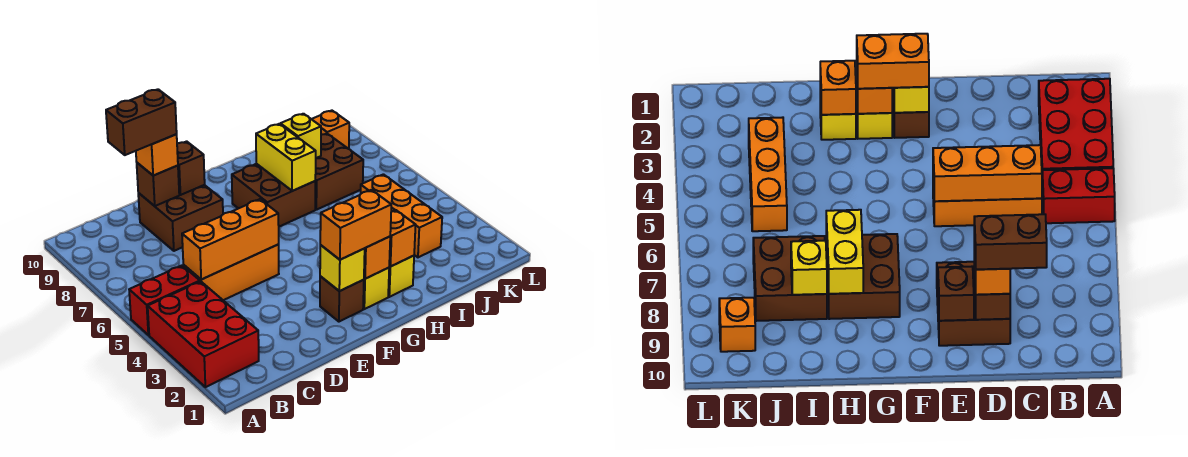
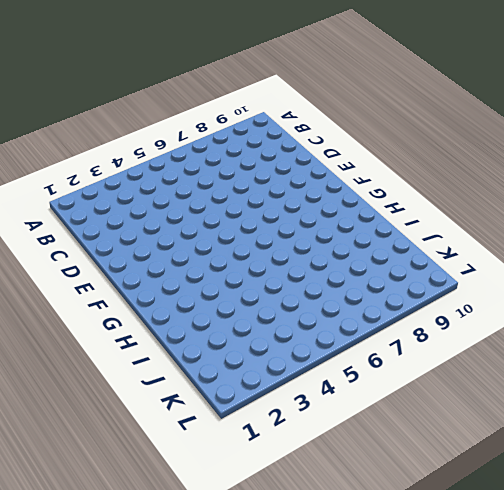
none -> red 2x3 brick [148,281,259,387]
none -> red 1x2 brick [129,266,200,335]
none -> orange 1x3 brick [183,245,279,300]

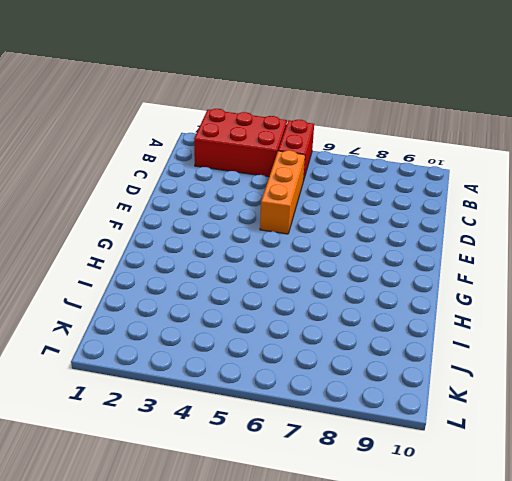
none -> brown 2x2 brick [138,185,223,251]
none -> brown 1x1 brick [320,276,364,322]
none -> yellow 1x1 brick [363,268,389,309]

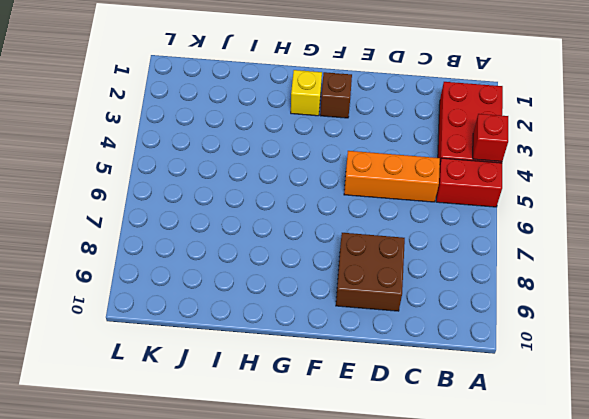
red 1x1 brick [473,114,508,161] -> none
none -> brown 2x2 brick [232,164,315,227]
none -> yellow 1x1 brick [388,256,414,297]
none -> brown 2x2 brick [315,134,363,210]

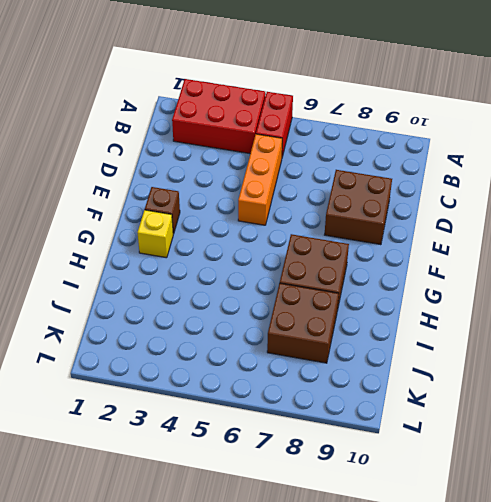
none -> yellow 1x1 brick [388,256,414,297]
none -> orange 1x3 brick [361,174,442,257]
none -> orange 1x1 brick [312,111,349,149]

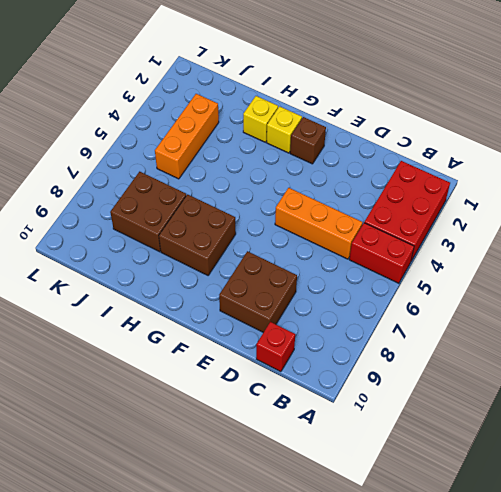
red 1x1 brick [256,322,295,372] -> none
none -> orange 1x1 brick [312,111,349,149]
none -> orange 1x3 brick [182,199,279,279]
none -> brown 1x1 brick [137,163,179,206]

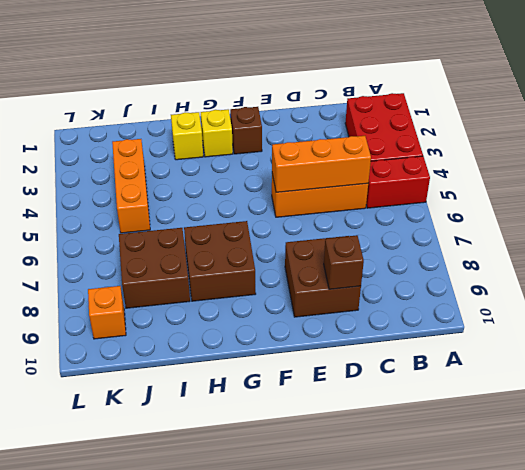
none -> brown 1x1 brick [177,141,205,195]
none -> yellow 1x1 brick [320,245,365,291]
none -> orange 1x1 brick [364,237,390,279]

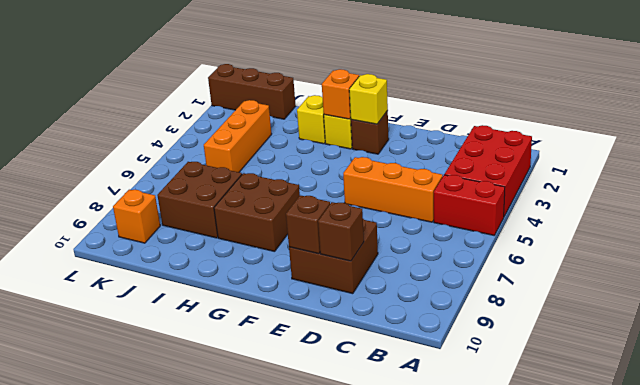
brown 1x3 brick [208,64,296,119] -> none
none -> orange 1x3 brick [182,199,279,279]
none -> orange 1x1 brick [389,210,416,267]
none -> yellow 1x2 brick [256,124,316,191]

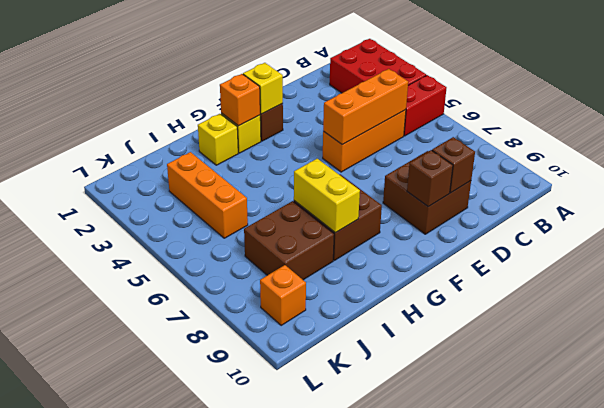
none -> orange 1x1 brick [389,210,416,267]
none -> yellow 1x1 brick [280,114,321,158]
none -> orange 1x1 brick [136,134,178,176]

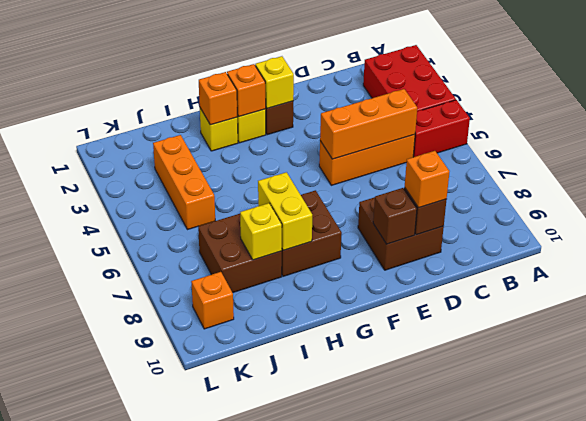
none -> orange 1x2 brick [320,190,391,260]
none -> brown 1x2 brick [106,89,177,155]

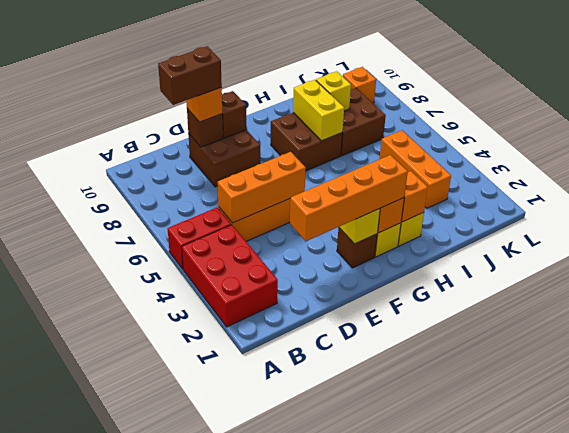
orange 1x4 brick [290,155,408,241] -> orange 1x2 brick [320,190,391,260]

